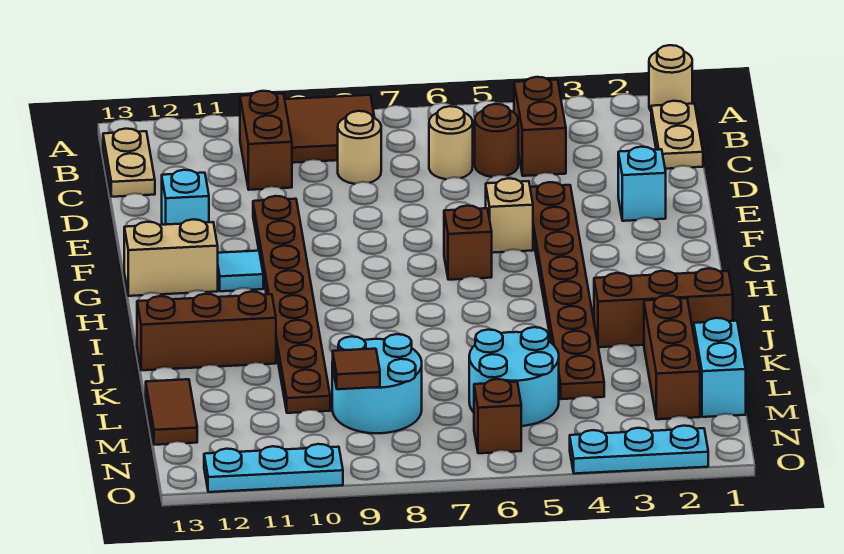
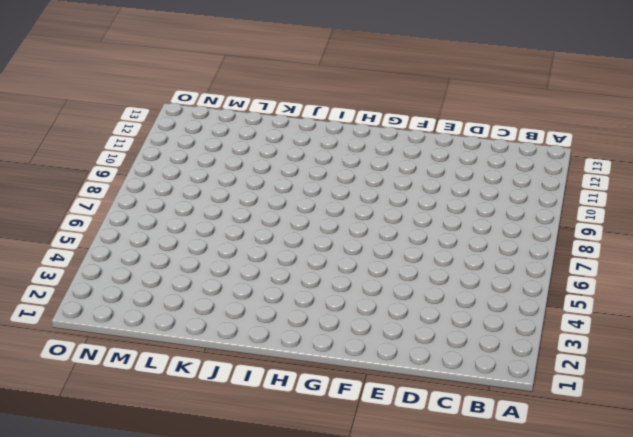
none -> tan 1x1 round brick [649,45,692,111]
none -> brown 2x2 tile [285,95,375,163]
none -> tan 1x2 plate [651,101,703,169]

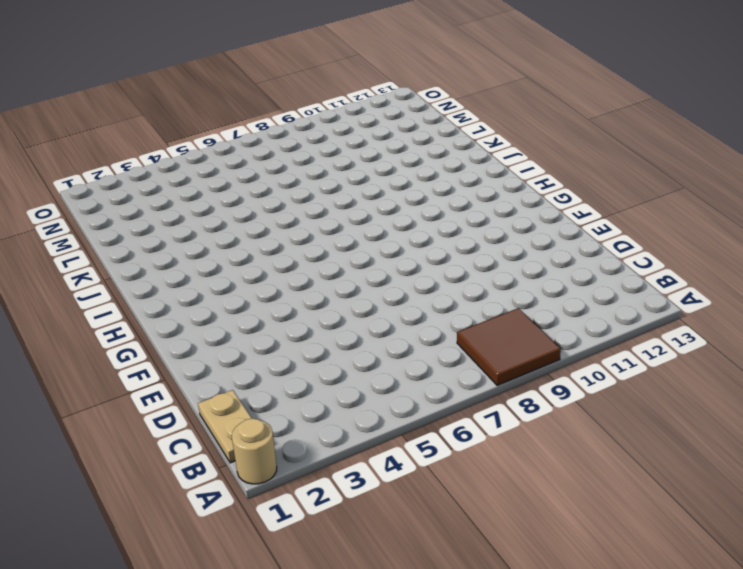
none -> brown 1x2 brick [514,77,566,176]
none -> brown 1x2 brick [240,91,292,190]
none -> tan 1x2 plate [103,129,155,197]

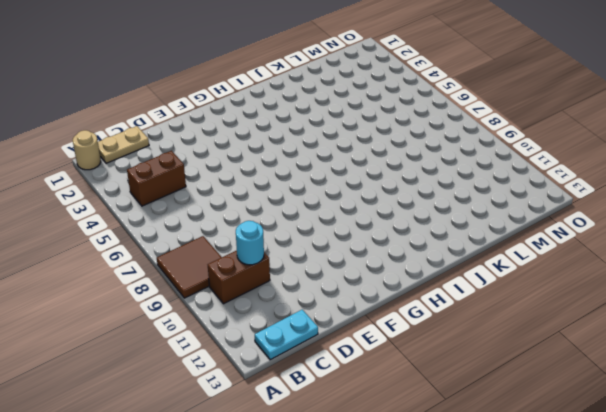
cyan 1x2 plate [255,310,318,360] -> tan 1x2 plate [103,129,155,197]
cyan 1x1 round brick [236,221,264,265] -> none
none -> brown 1x1 round brick [475,104,518,177]
none -> tan 1x1 round brick [429,106,473,179]
none -> tan 1x1 round brick [338,111,381,184]

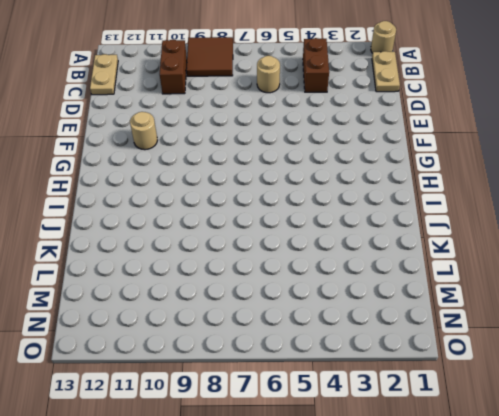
tan 1x1 round brick [130,112,157,150] -> tan 1x1 round brick moved to [338,111,381,184]
none -> brown 1x1 round brick [475,104,518,177]
none -> cyan 1x1 brick [618,147,666,221]
none -> brown 1x8 plate [530,182,604,399]

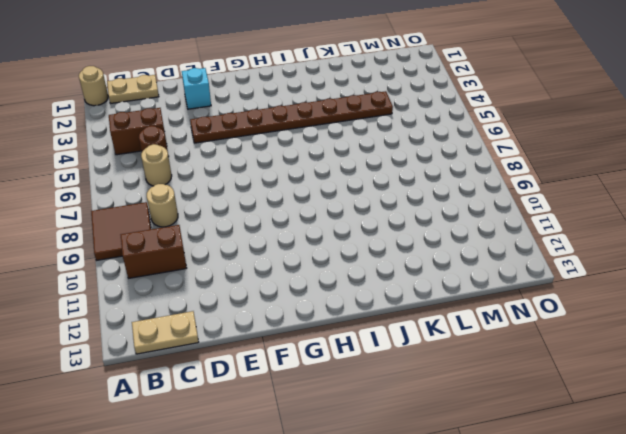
none -> brown 1x8 plate [253,196,330,413]
none -> cyan 1x1 brick [162,170,209,225]
none -> tan 1x1 brick [486,178,533,253]

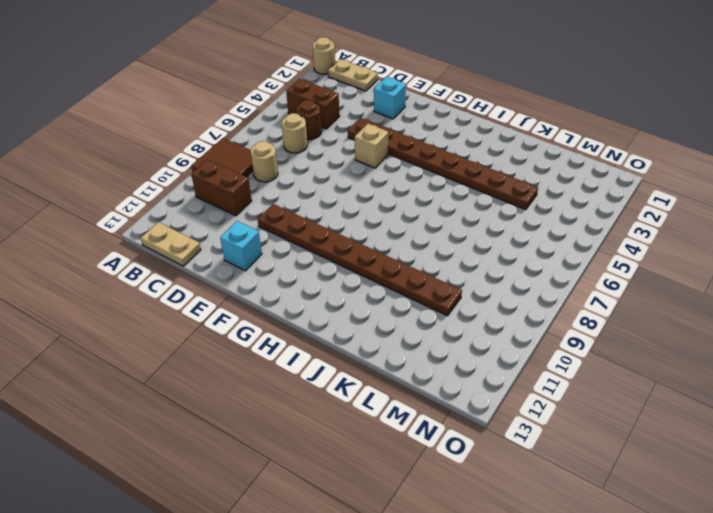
none -> brown 1x1 brick [444,206,492,280]
none -> cyan 1x1 tile [218,251,263,291]
none -> tan 1x2 brick [124,219,218,296]

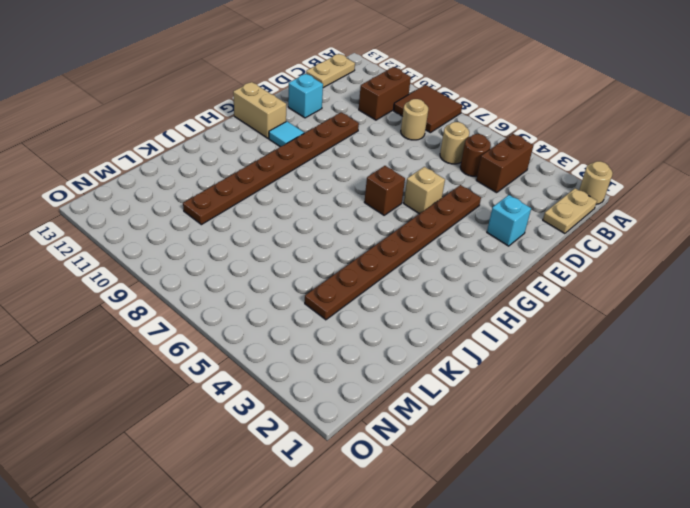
none -> brown 1x3 brick [594,268,733,347]
none -> brown 1x3 brick [137,292,276,370]
none -> brown 1x3 brick [644,296,700,419]

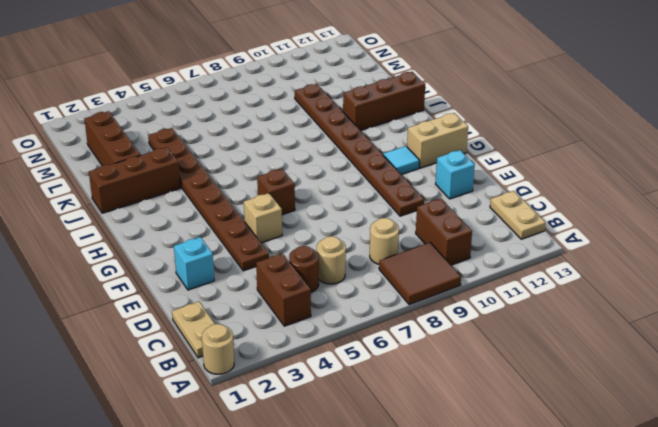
none -> cyan 1x2 brick [694,318,746,417]
none -> cyan 2x2 round brick [469,327,559,426]
none -> cyan 2x2 round brick [332,334,422,433]

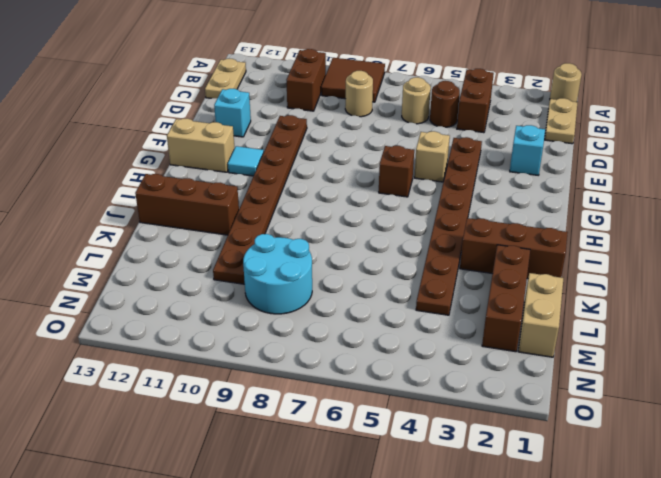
tan 1x2 brick [518,273,563,357] -> cyan 1x2 brick [694,318,746,417]
none -> cyan 2x2 round brick [469,327,559,426]
none -> brown 1x2 tile [146,379,197,445]
none -> brown 1x1 brick [474,379,521,453]

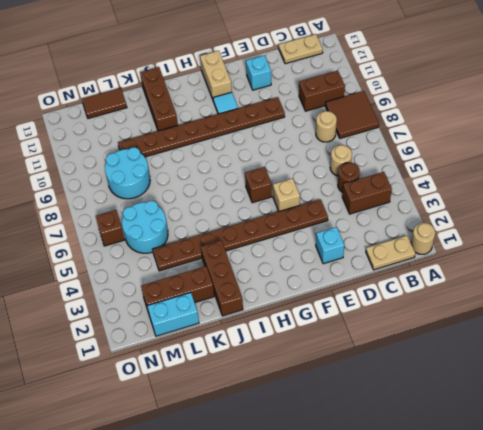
none -> cyan 1x3 plate [570,426,708,474]
none -> cyan 1x3 plate [204,444,343,492]
none -> brown 1x1 tile [333,349,380,389]

